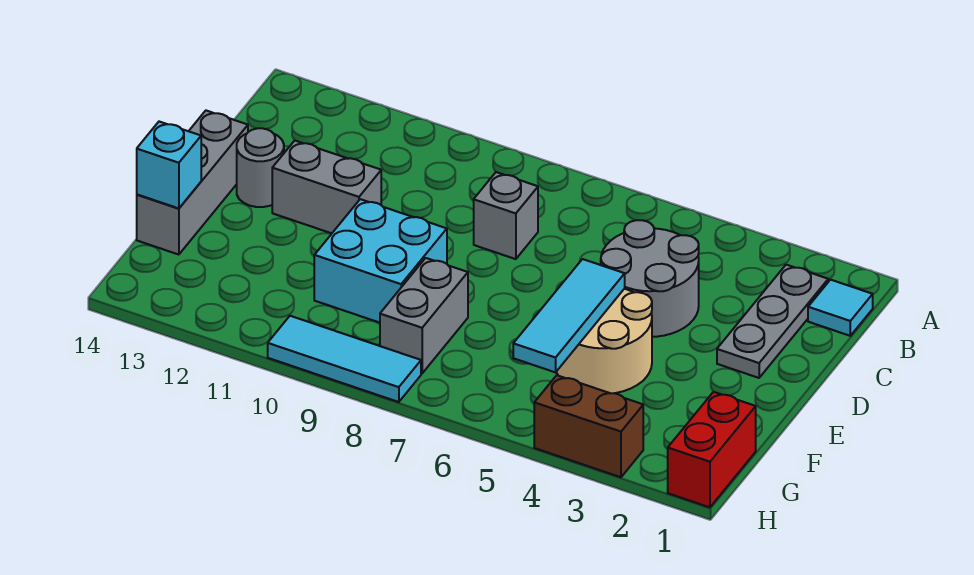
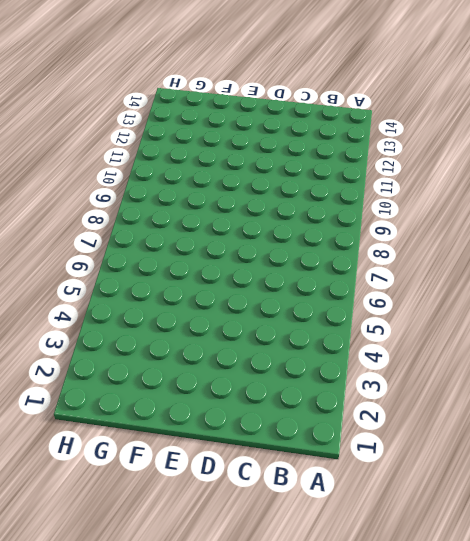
none -> cyan 1x1 tile [808,280,873,336]
none -> grey 1x3 plate [717,265,828,378]
none -> grey 2x2 round brick [601,220,699,337]

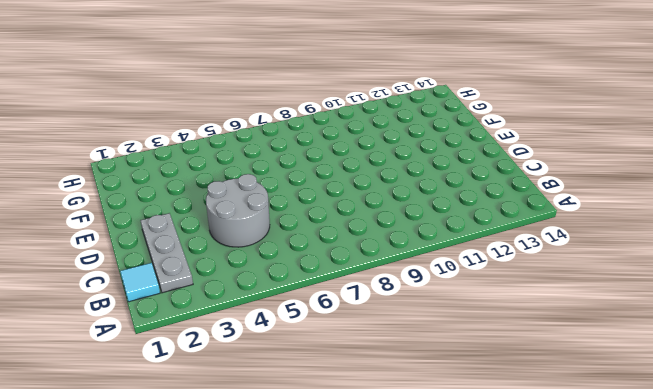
none -> grey 1x1 brick [474,172,538,259]
none -> grey 1x2 brick [272,141,381,233]
none -> grey 1x1 round brick [237,128,284,207]

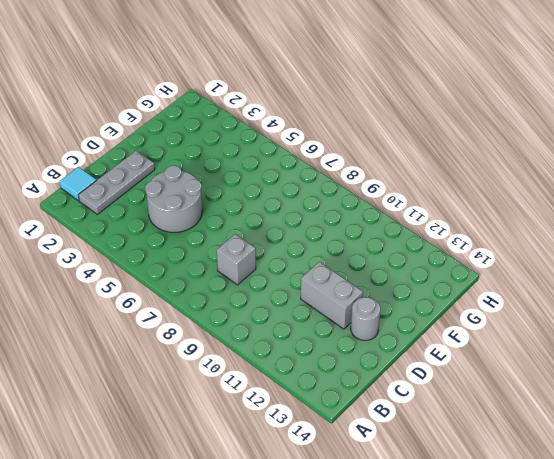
none -> grey 1x3 brick [137,111,248,255]
none -> tan 2x2 round brick [556,289,652,393]
none -> cyan 2x2 brick [314,199,447,323]

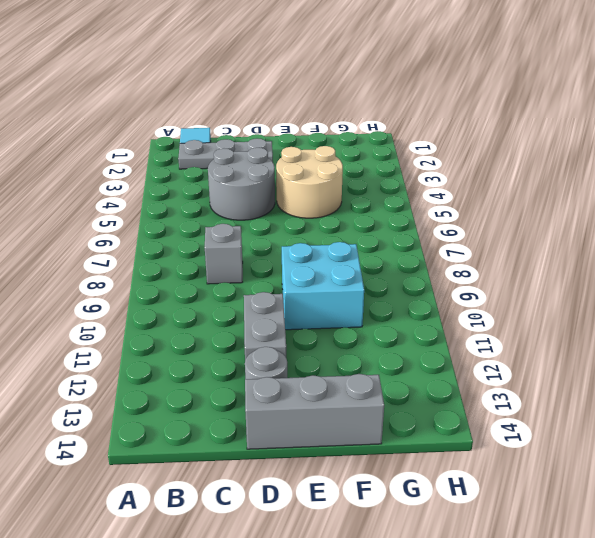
none -> grey 1x2 brick [380,258,468,373]
none -> red 1x2 brick [668,392,756,507]
none -> brown 1x2 brick [534,375,643,477]

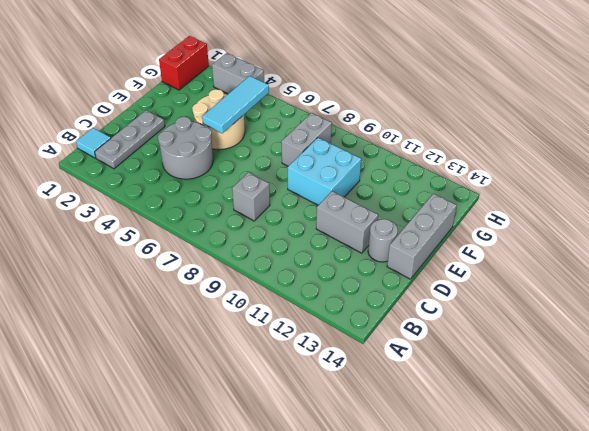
grey 1x2 brick [212,53,264,94] -> brown 1x2 brick [534,375,643,477]
none -> cyan 1x3 tile [268,316,421,402]
none -> cyan 1x1 brick [137,122,201,208]

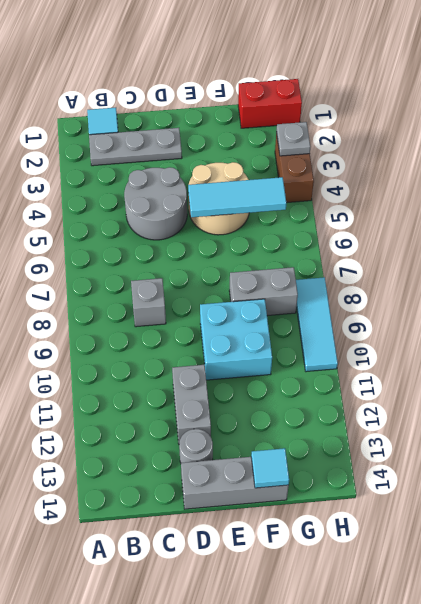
cyan 1x1 tile [251,448,289,488] -> cyan 1x1 brick [137,122,201,208]
grey 1x1 plate [276,122,310,156] -> none

